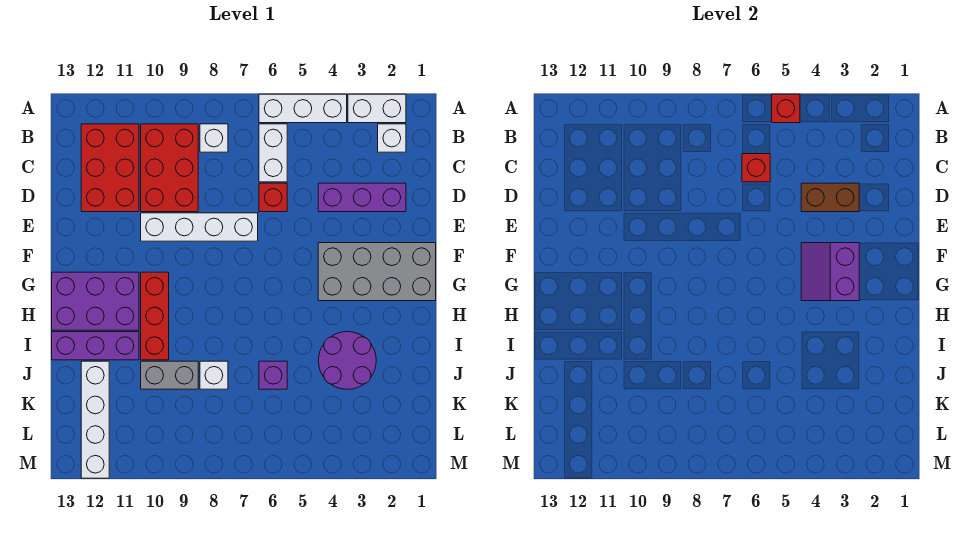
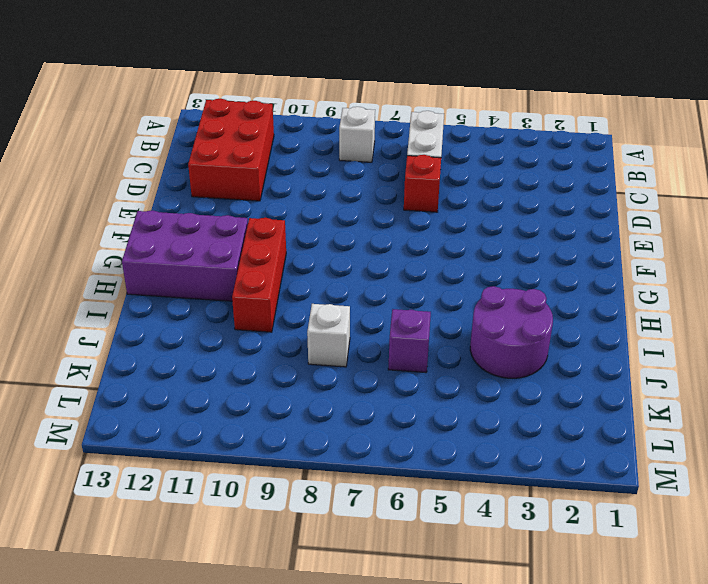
none -> white 1x2 brick [348,94,406,123]
none -> white 1x3 brick [259,94,347,123]
none -> white 1x1 brick [378,124,406,152]

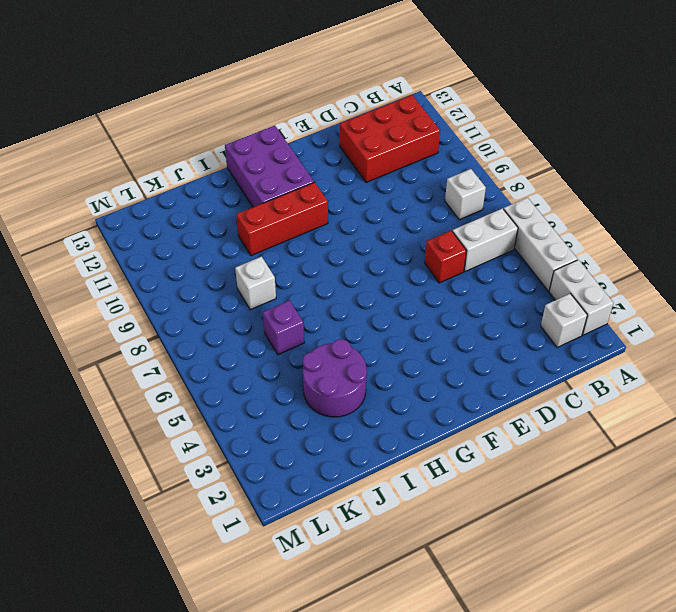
none -> red 2x3 brick [141,124,198,212]
none -> purple 1x3 brick [318,183,406,212]
none -> white 1x4 brick [141,213,258,241]

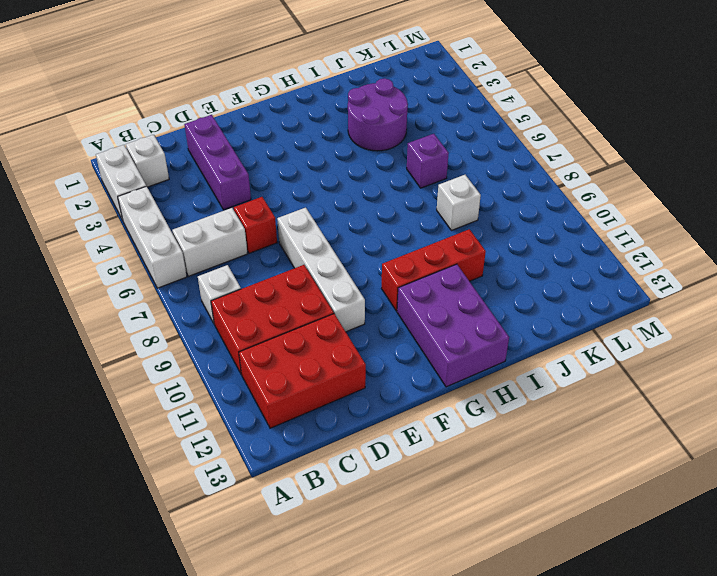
none -> grey 2x4 brick [318,243,436,301]
none -> purple 1x3 brick [52,332,139,360]
none -> grey 1x2 brick [141,361,198,389]

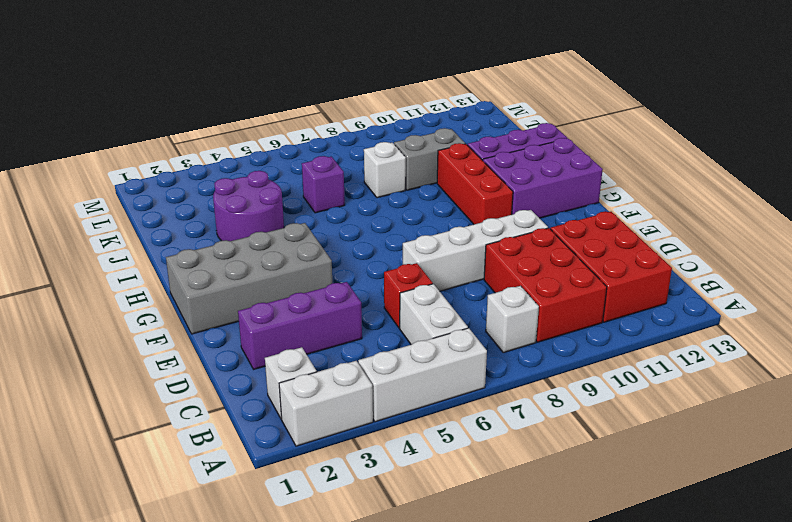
none -> white 1x4 brick [81,361,109,478]
none -> red 1x1 brick [772,94,800,123]
none -> red 1x1 brick [742,154,770,182]

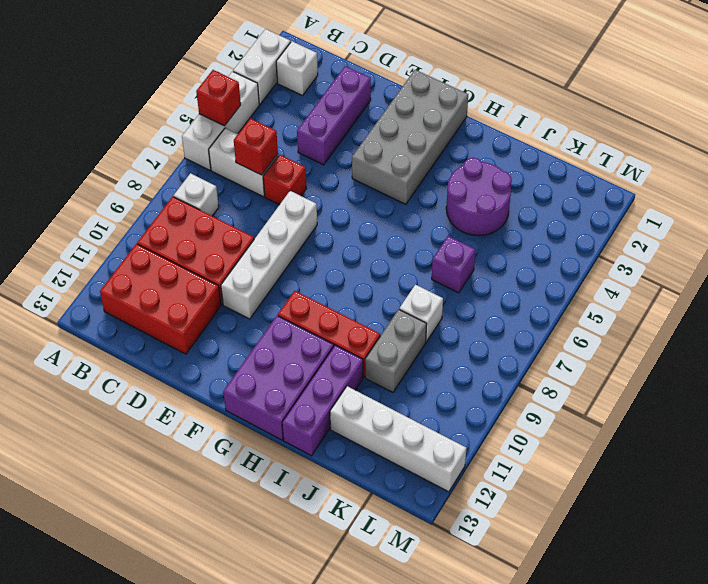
none -> brown 1x2 brick [801,183,859,212]
none -> purple 2x2 slope [801,243,859,301]

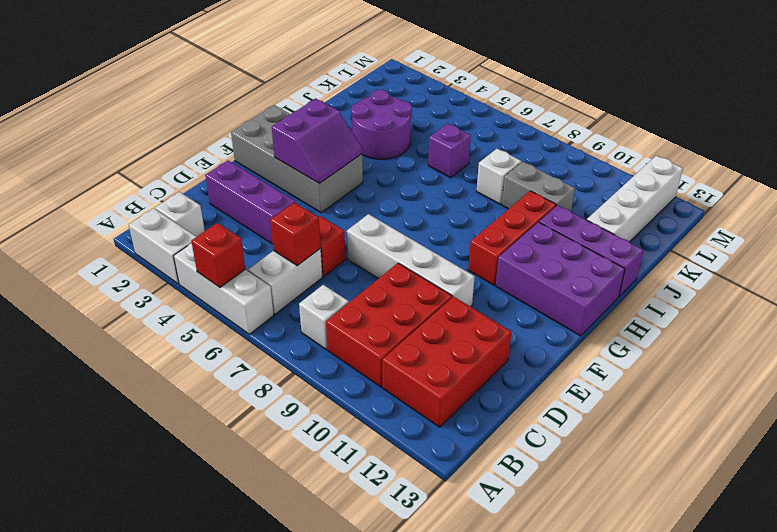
none -> brown 1x2 brick [801,183,859,212]

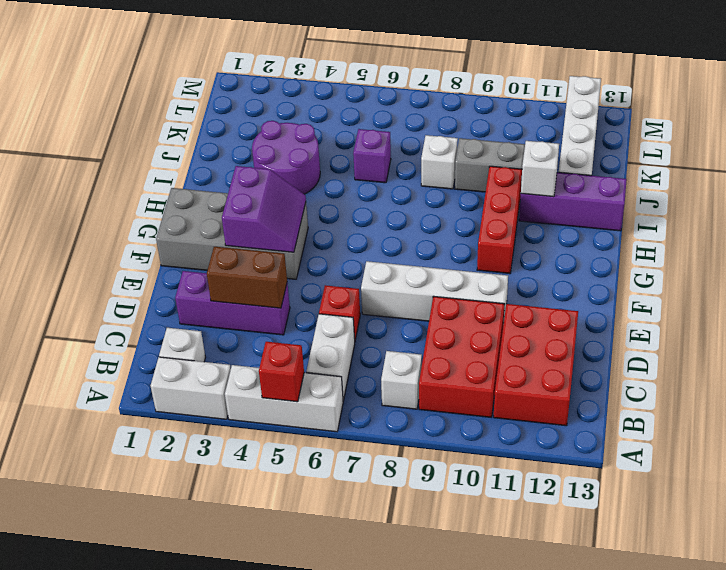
white 1x1 brick [521,141,559,197] -> none
none -> purple 2x3 brick [52,272,139,330]
none -> red 1x1 brick [742,154,770,182]

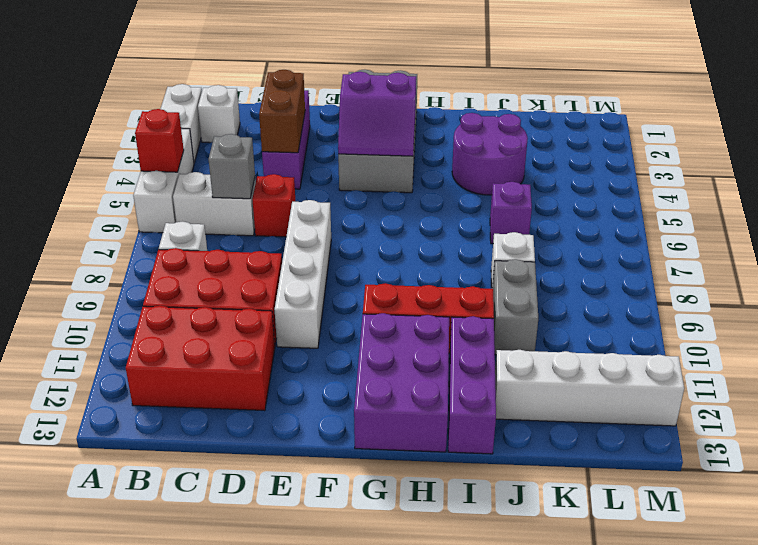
grey 1x1 brick [208,134,255,199] -> red 1x1 brick [742,154,770,182]

